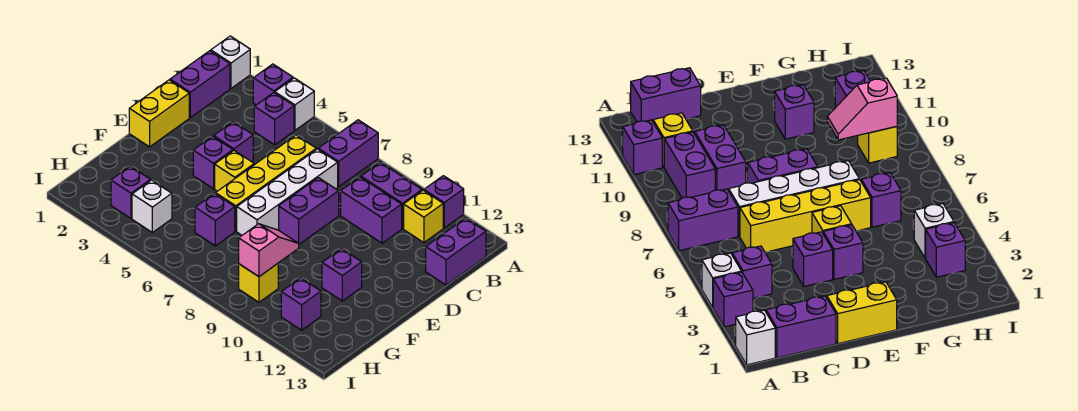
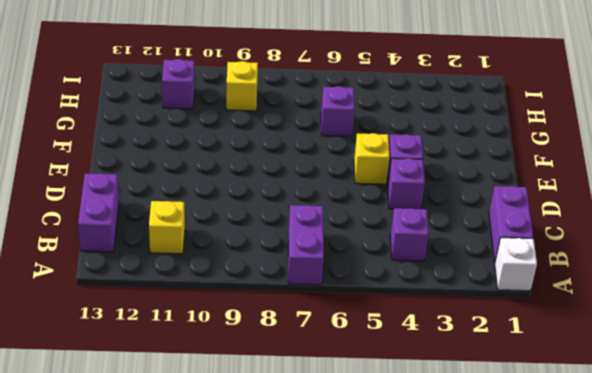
none -> purple 1x1 brick [253,64,293,105]
none -> white 1x1 brick [275,78,314,130]
none -> purple 1x1 brick [424,176,464,228]

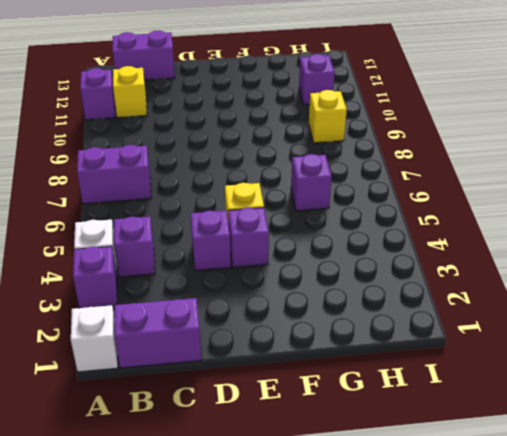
none -> purple 1x2 brick [361,162,422,229]
none -> yellow 1x4 brick [216,135,316,231]
none -> white 1x4 brick [237,149,338,235]

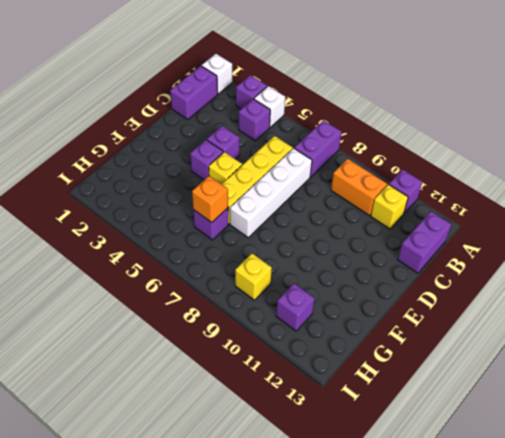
orange 1x2 brick [331,159,387,216] -> purple 1x2 brick [361,162,422,229]
orange 1x1 brick [192,176,228,222] -> none
none -> purple 1x2 brick [341,177,402,243]
none -> yellow 1x2 brick [129,80,189,147]
none -> purple 1x2 brick [279,178,339,244]

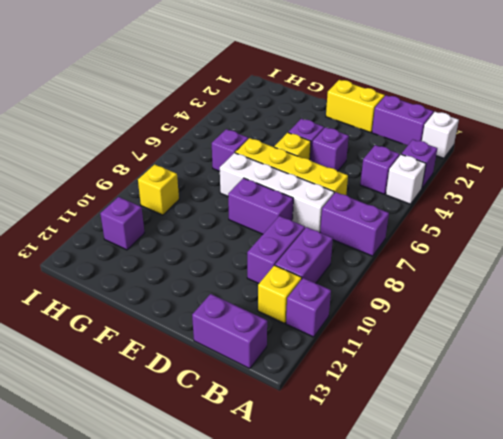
none -> purple 1x1 brick [322,249,362,301]
none -> purple 1x1 brick [111,166,151,219]
none -> white 1x1 brick [132,180,172,232]

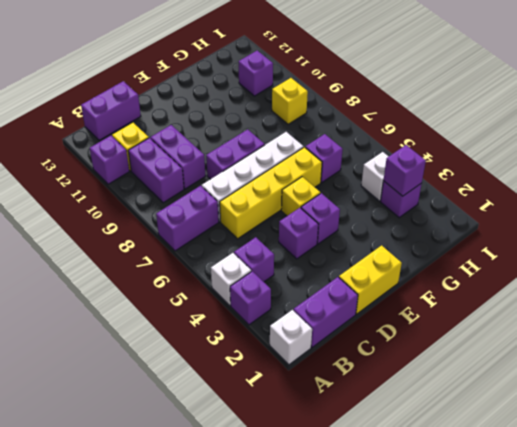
purple 1x1 brick [383,145,426,196] -> purple 1x1 brick moved to [322,249,362,301]
none -> pink 1x2 slope [239,224,299,277]

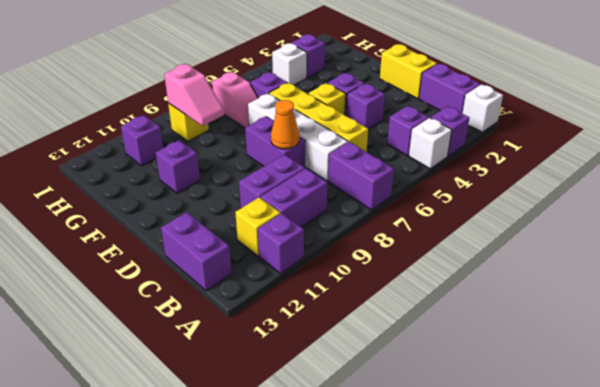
orange 1x1 cone [271,100,299,149] -> none
pink 1x2 slope [212,72,258,128] -> none

